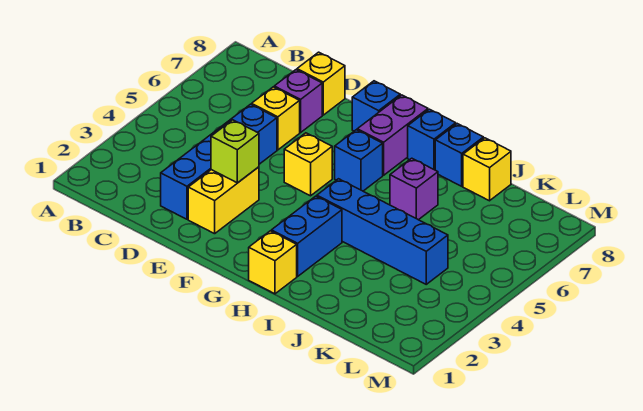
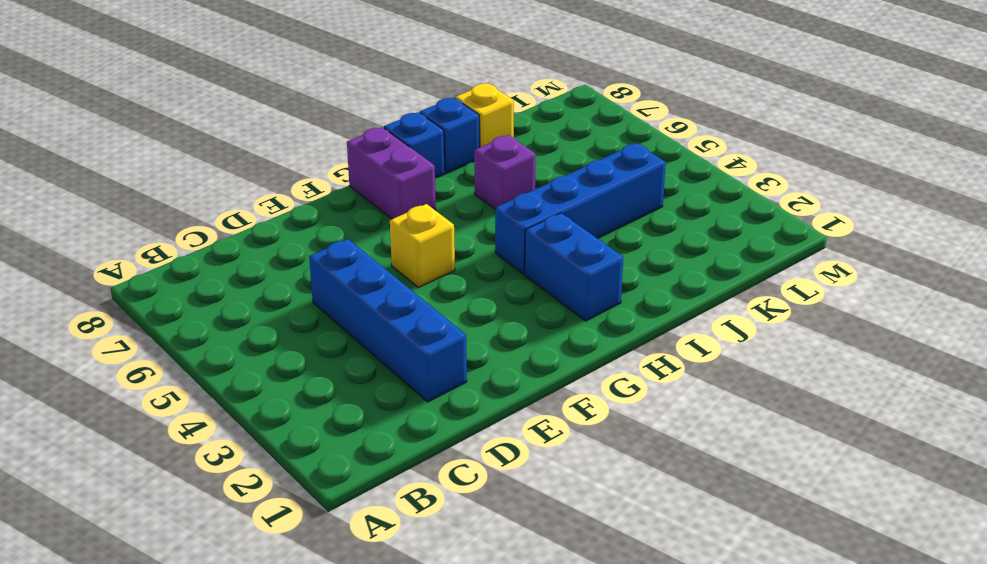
none -> yellow 1x1 brick [252,87,300,150]
none -> purple 1x1 brick [274,70,322,132]
none -> yellow 1x1 brick [297,52,345,115]

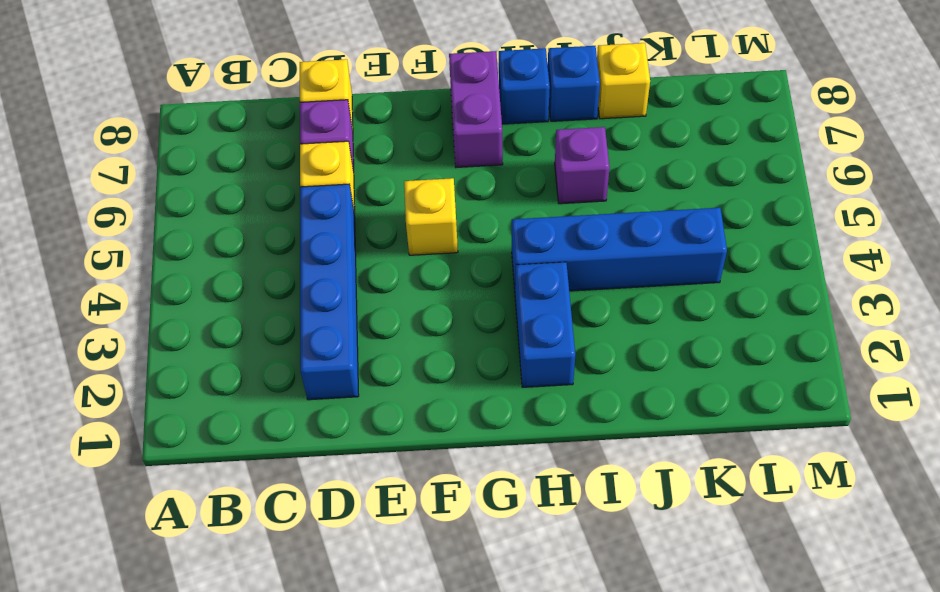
none -> yellow 1x2 brick [188,167,259,234]
none -> blue 1x1 brick [352,81,400,131]
none -> blue 1x1 brick [335,130,383,191]

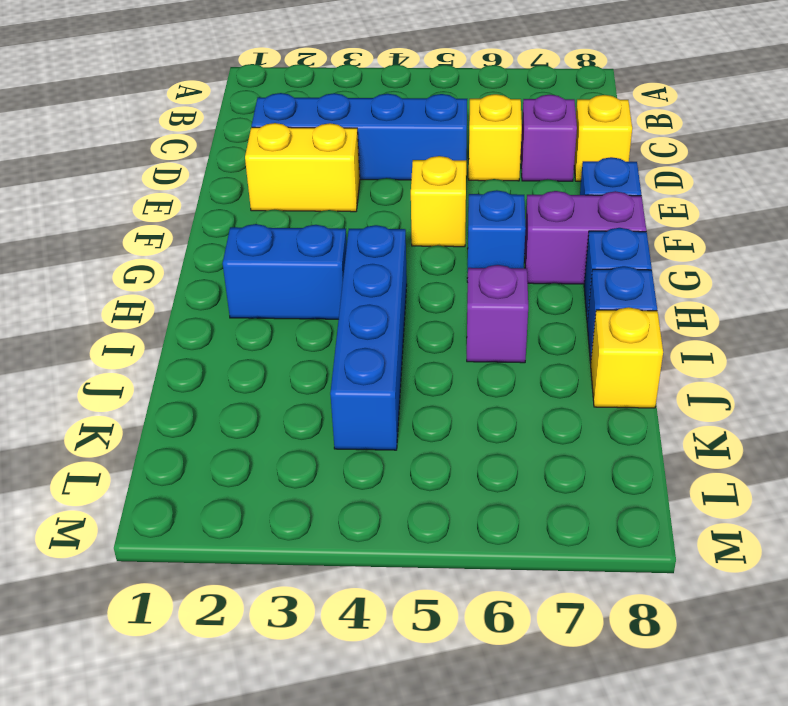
none -> yellow 1x1 brick [249,231,297,294]
none -> lime 1x1 brick [211,120,259,183]

